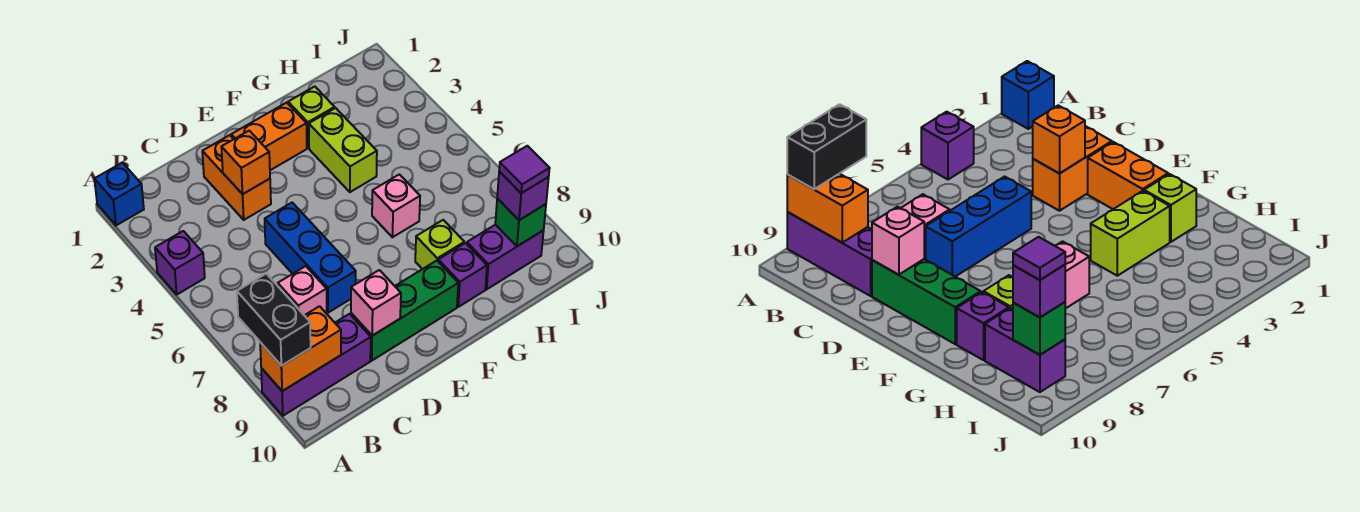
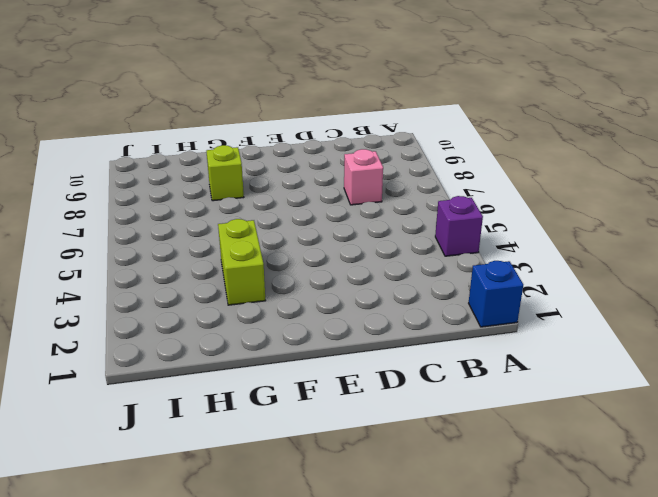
none -> purple 1x3 brick [261,314,371,416]
none -> orange 1x2 brick [202,135,271,220]
none -> blue 1x3 brick [265,203,356,313]

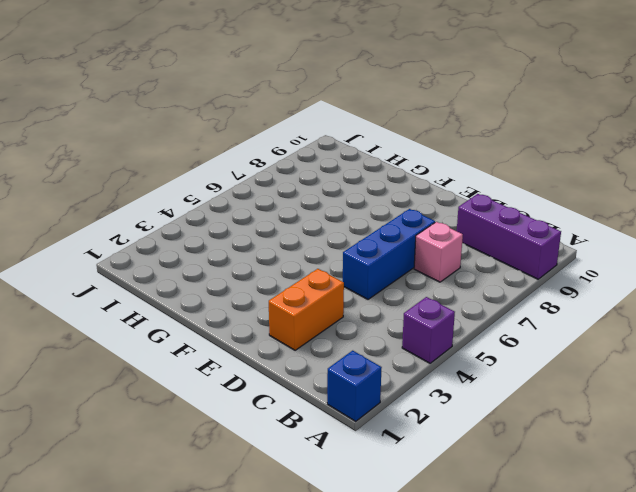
none -> green 1x3 brick [351,261,458,361]
none -> orange 1x2 brick [231,103,307,170]
none -> lime 1x1 brick [288,87,335,148]

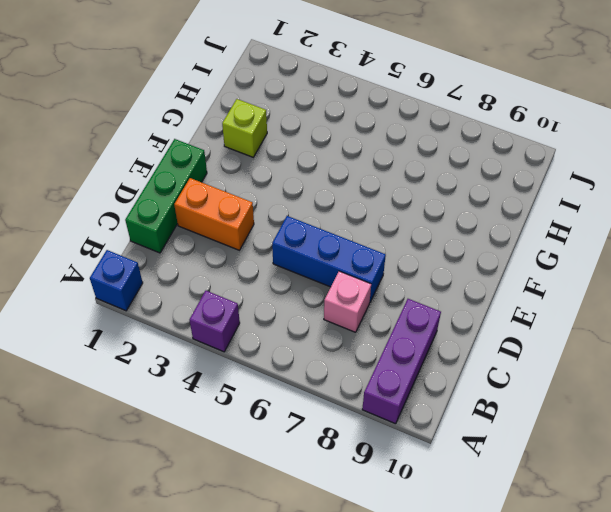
green 1x3 brick [125,139,207,253] -> green 1x3 brick moved to [351,261,458,361]
none -> orange 1x2 brick [231,103,307,170]
none -> lime 1x2 brick [309,108,377,192]
none -> pink 1x1 brick [372,174,420,237]

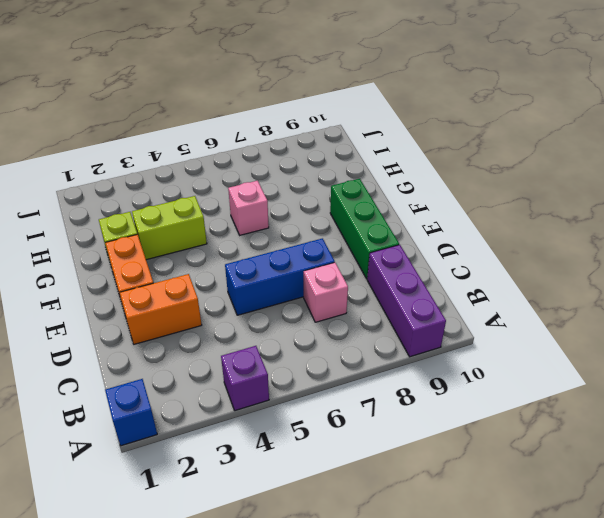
none -> lime 1x1 brick [415,220,464,269]
none -> purple 1x1 brick [438,243,487,307]
none -> purple 1x2 brick [467,225,544,289]

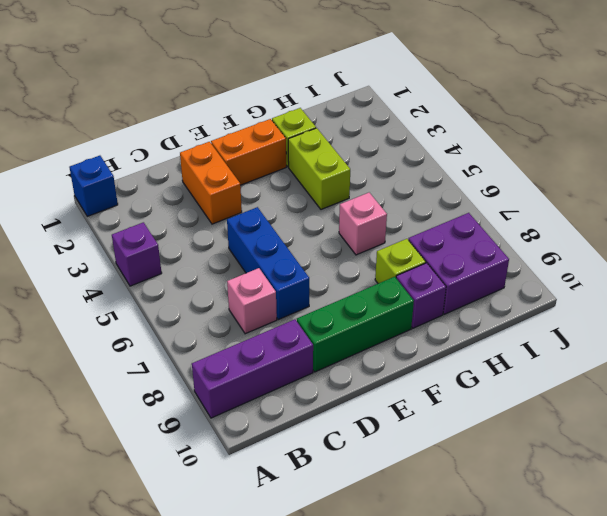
purple 2x2 brick [408,213,509,314] -> purple 1x2 brick [467,225,544,289]
none -> orange 1x2 brick [260,306,341,391]
none -> orange 1x1 brick [221,131,270,194]
none -> pink 1x1 brick [351,270,401,336]

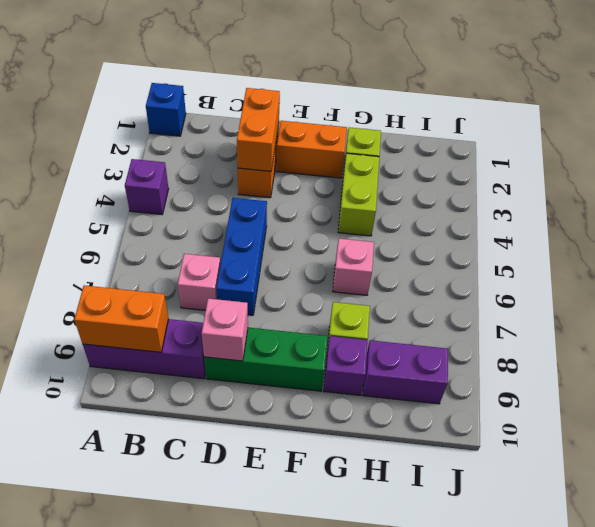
orange 1x2 brick [237,88,280,171] -> orange 1x1 brick [221,131,270,194]
none -> green 1x1 brick [495,199,546,246]
none -> black 1x2 brick [237,274,311,366]
none -> purple 1x1 brick [497,172,549,220]

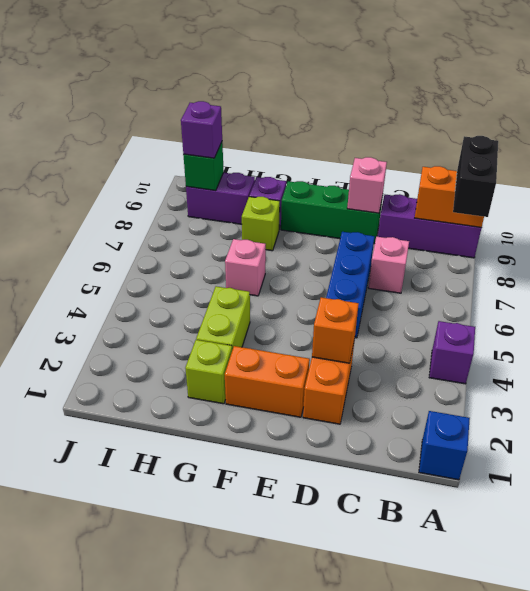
none -> purple 1x1 tile [499,146,550,193]

